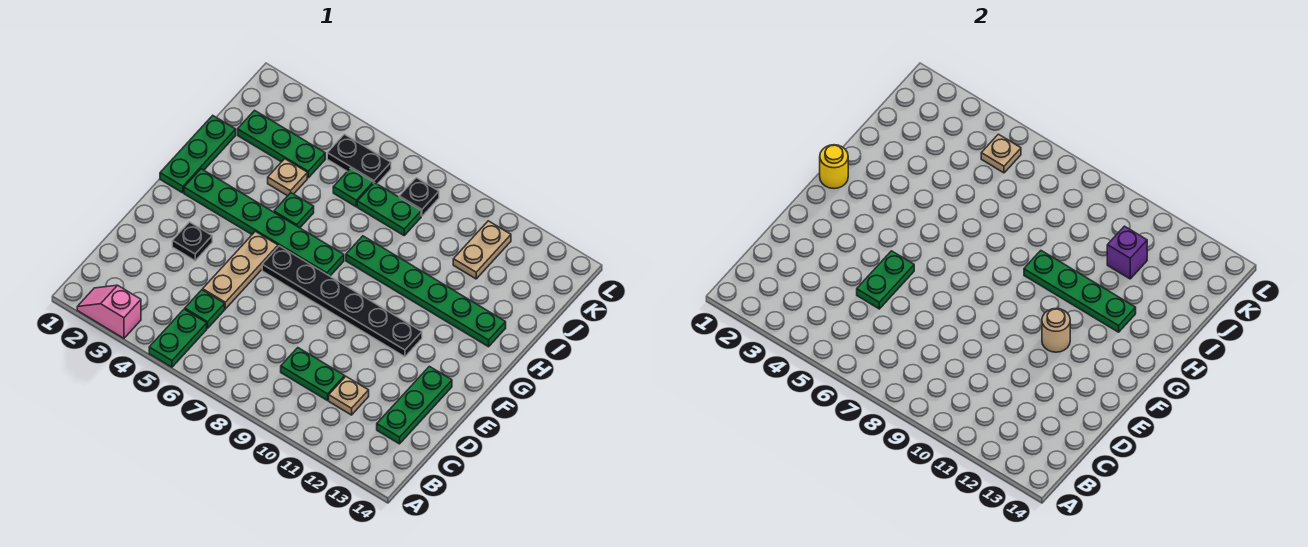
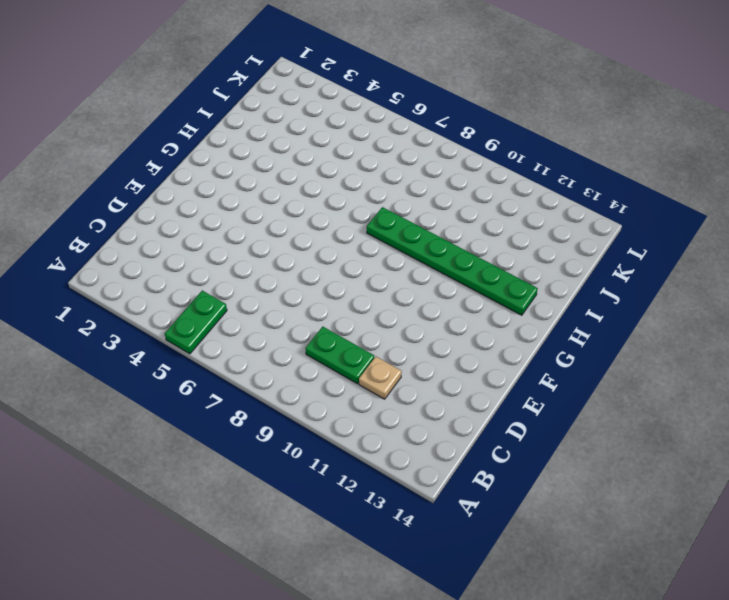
none -> pink 1x2 slope [77,285,141,338]
none -> green 1x1 plate [185,290,225,328]
none -> green 1x3 plate [377,366,452,444]

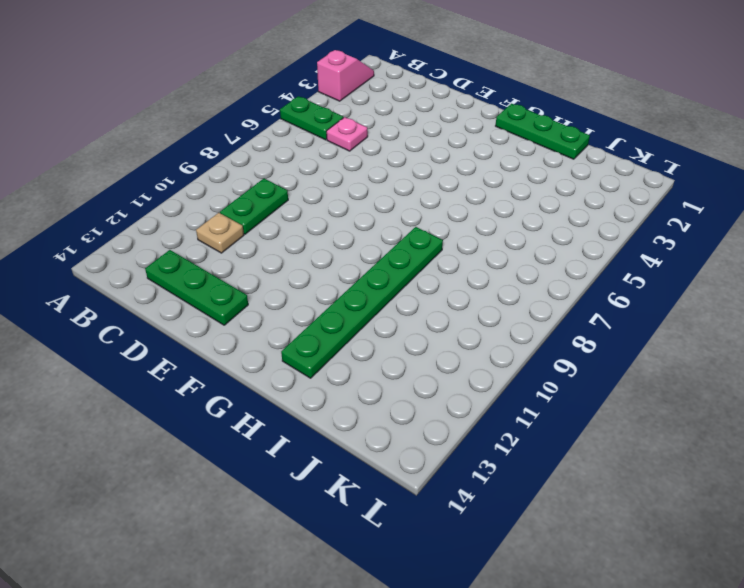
pink 1x1 plate [326,117,368,151] -> green 1x1 plate [185,290,225,328]
none -> tan 1x3 plate [203,231,278,309]
none -> black 1x1 plate [172,222,212,261]
none -> black 1x6 plate [262,246,422,357]

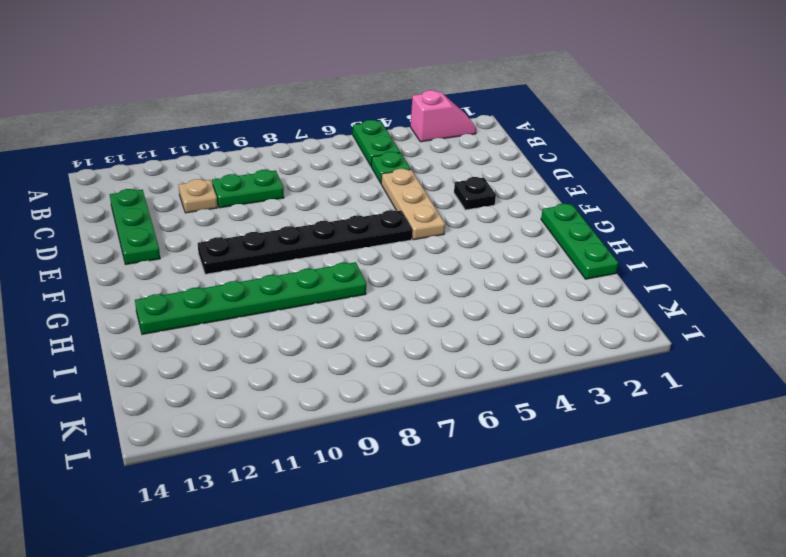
none -> green 1x6 plate [184,169,344,276]
none -> green 1x1 plate [274,193,314,228]
none -> tan 1x1 plate [268,159,307,196]

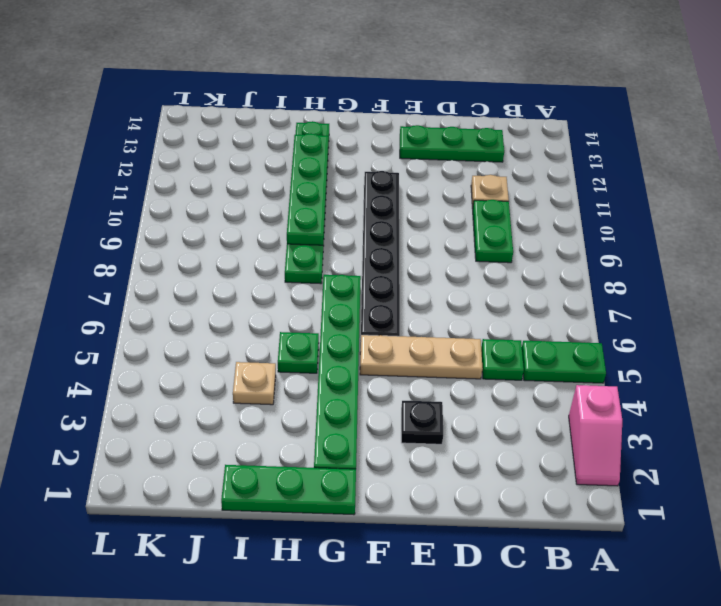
none -> green 1x3 plate [238,110,325,178]
none -> green 1x1 plate [333,168,373,207]
none -> green 1x2 plate [357,183,421,235]

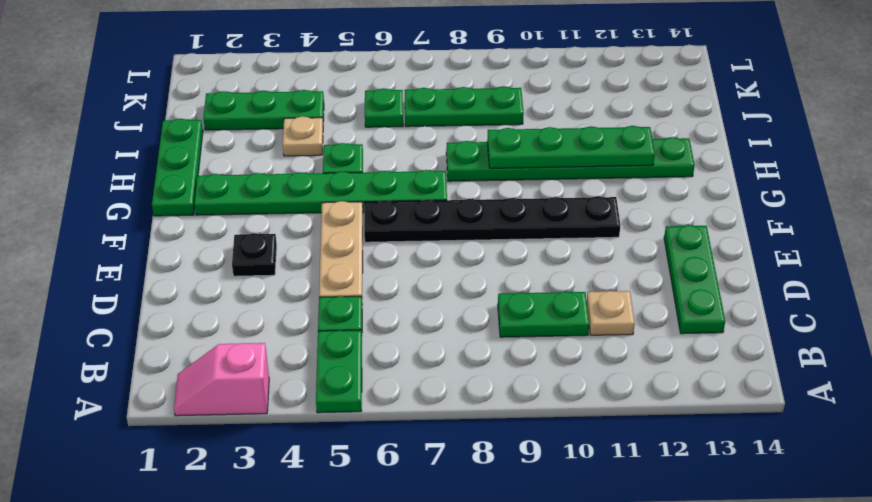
green 1x3 plate [404,86,524,127] -> green 1x2 plate [357,183,421,235]
none -> tan 1x2 plate [453,221,511,279]
none -> black 1x2 plate [327,134,391,184]
none -> black 1x1 plate [399,178,439,216]

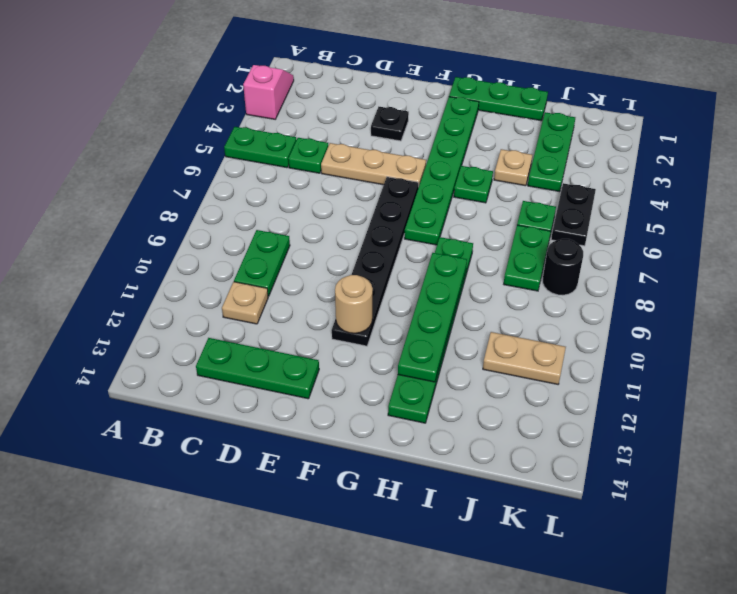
black 1x1 round brick [543,239,583,295] -> black 1x1 plate [399,178,439,216]
none -> green 1x2 plate [857,251,914,309]
none -> yellow 1x1 round brick [820,145,848,189]
none -> purple 1x1 brick [1107,226,1147,279]

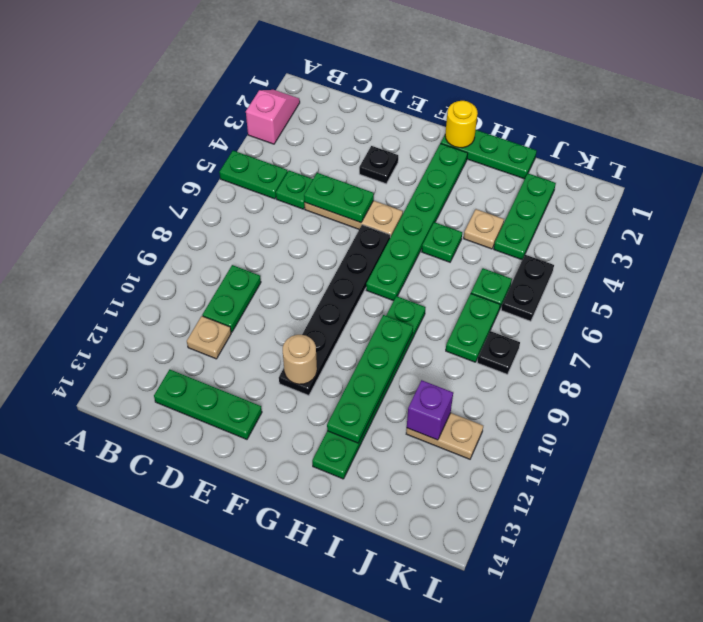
none -> tan 1x1 plate [981,134,1021,173]

